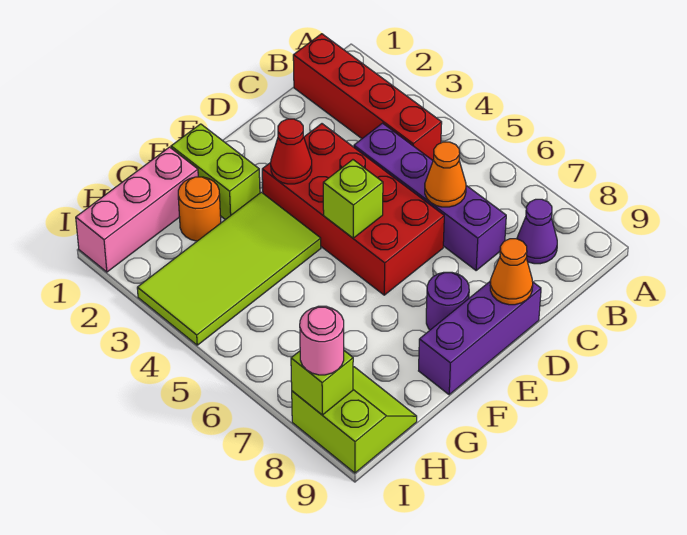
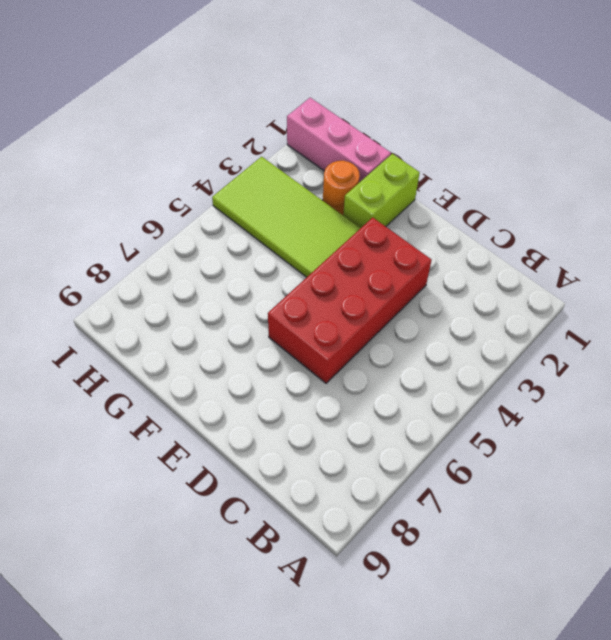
none -> red 1x4 brick [293,34,442,160]
none -> purple 1x1 cone [517,199,557,264]
none -> purple 1x4 brick [354,123,506,270]

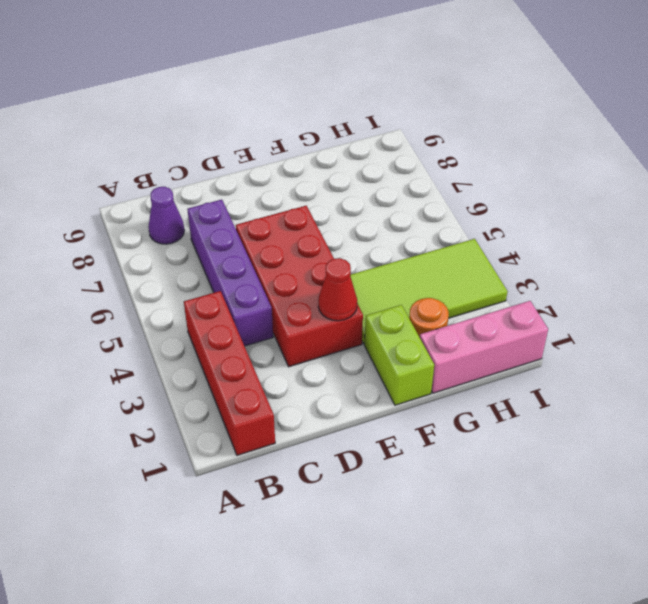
none -> purple 1x3 brick [419,282,541,395]
none -> purple 1x1 round brick [426,272,469,330]
none -> lime 2x2 slope [292,367,417,473]

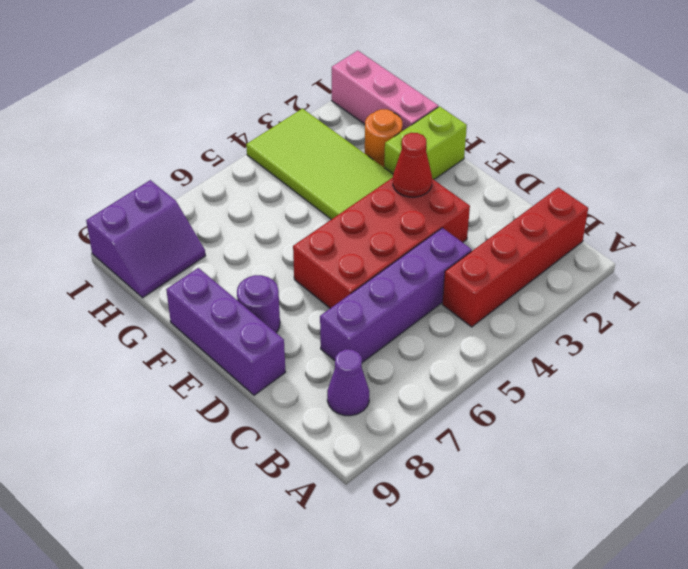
purple 2x2 slope [86,180,205,298] -> lime 2x2 slope [292,367,417,473]
none -> orange 1x1 cone [425,142,466,207]
none -> orange 1x1 cone [490,239,533,305]
none -> lime 1x1 brick [323,160,383,238]

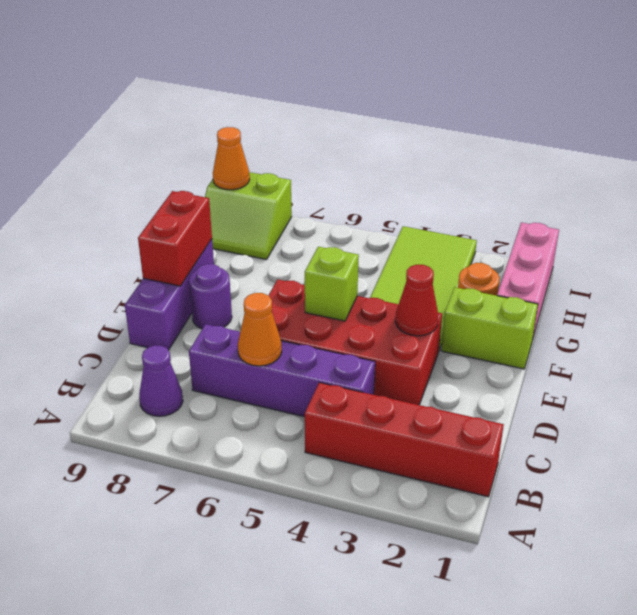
red 1x2 brick [138,191,212,286] -> none
orange 1x1 cone [213,127,250,190] -> orange 1x1 cone moved to [490,239,533,305]
none -> lime 1x1 brick [291,351,353,415]
none -> pink 1x1 round brick [300,307,344,375]

